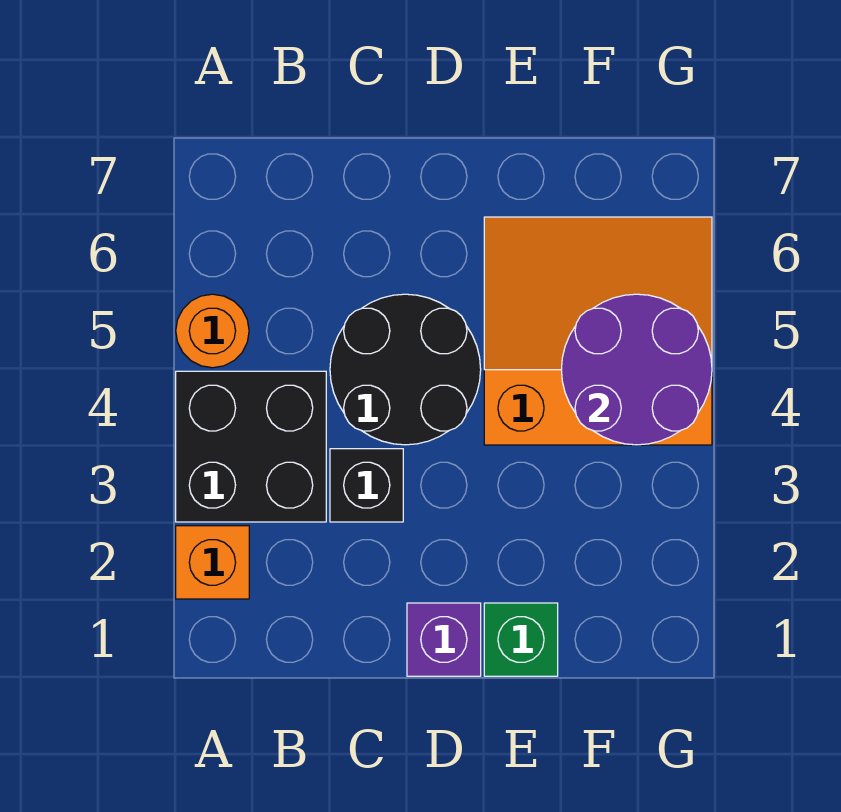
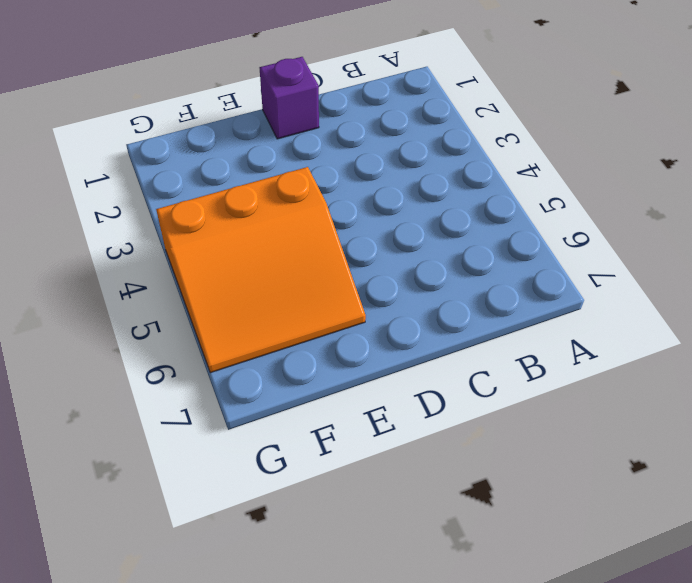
none -> orange 1x1 brick [176,526,249,599]
none -> black 2x2 brick [176,371,326,522]

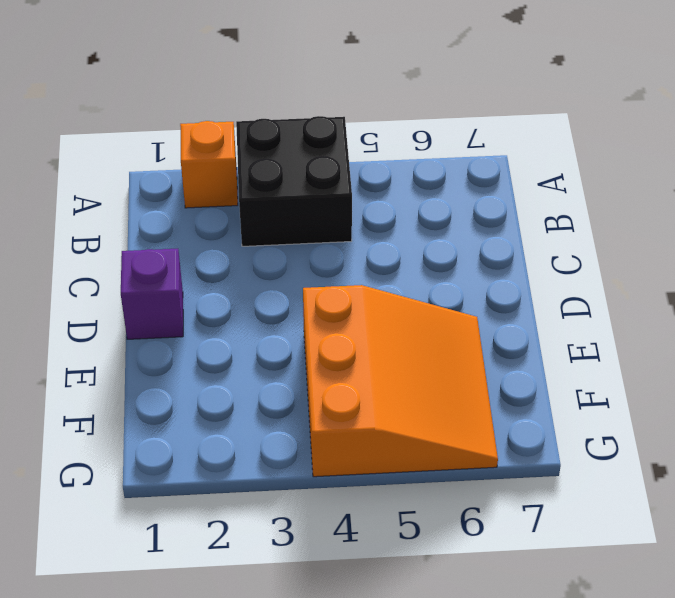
none -> orange 1x1 round brick [176,294,249,368]
none -> black 1x1 brick [330,449,403,522]

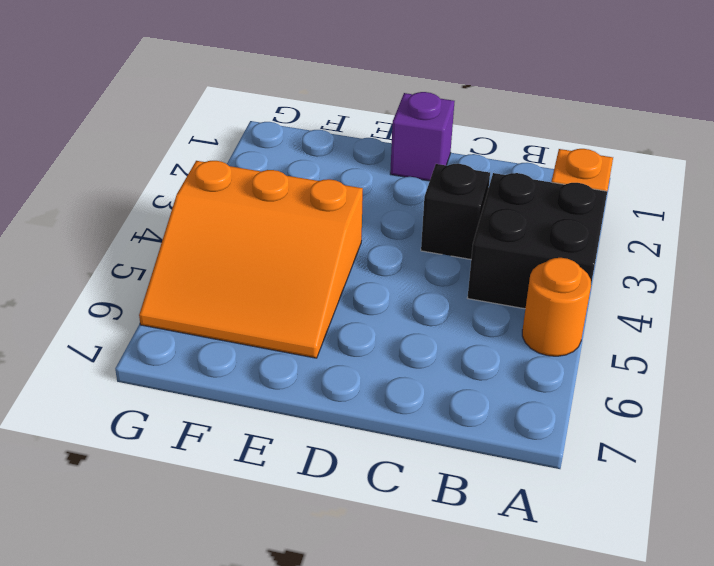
none -> black 2x2 round brick [330,294,481,445]
none -> green 1x1 brick [484,603,558,676]

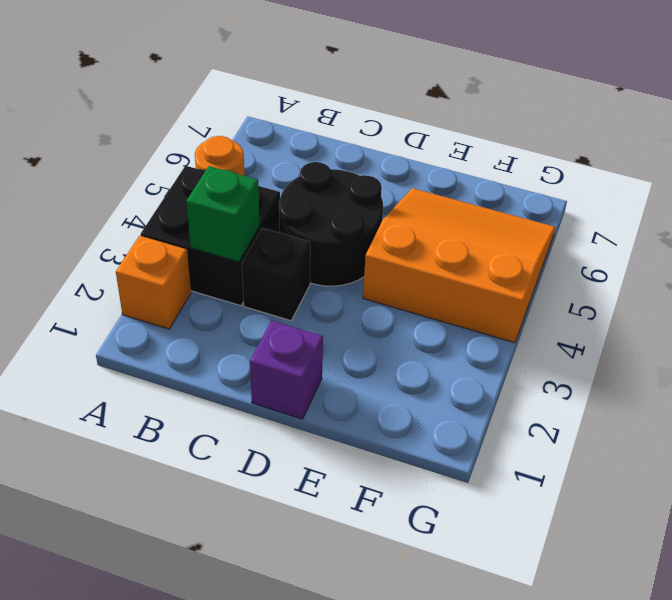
green 1x1 brick [186,166,260,262] -> green 1x1 brick moved to [484,603,558,676]
none -> purple 2x2 round brick [561,294,712,445]

